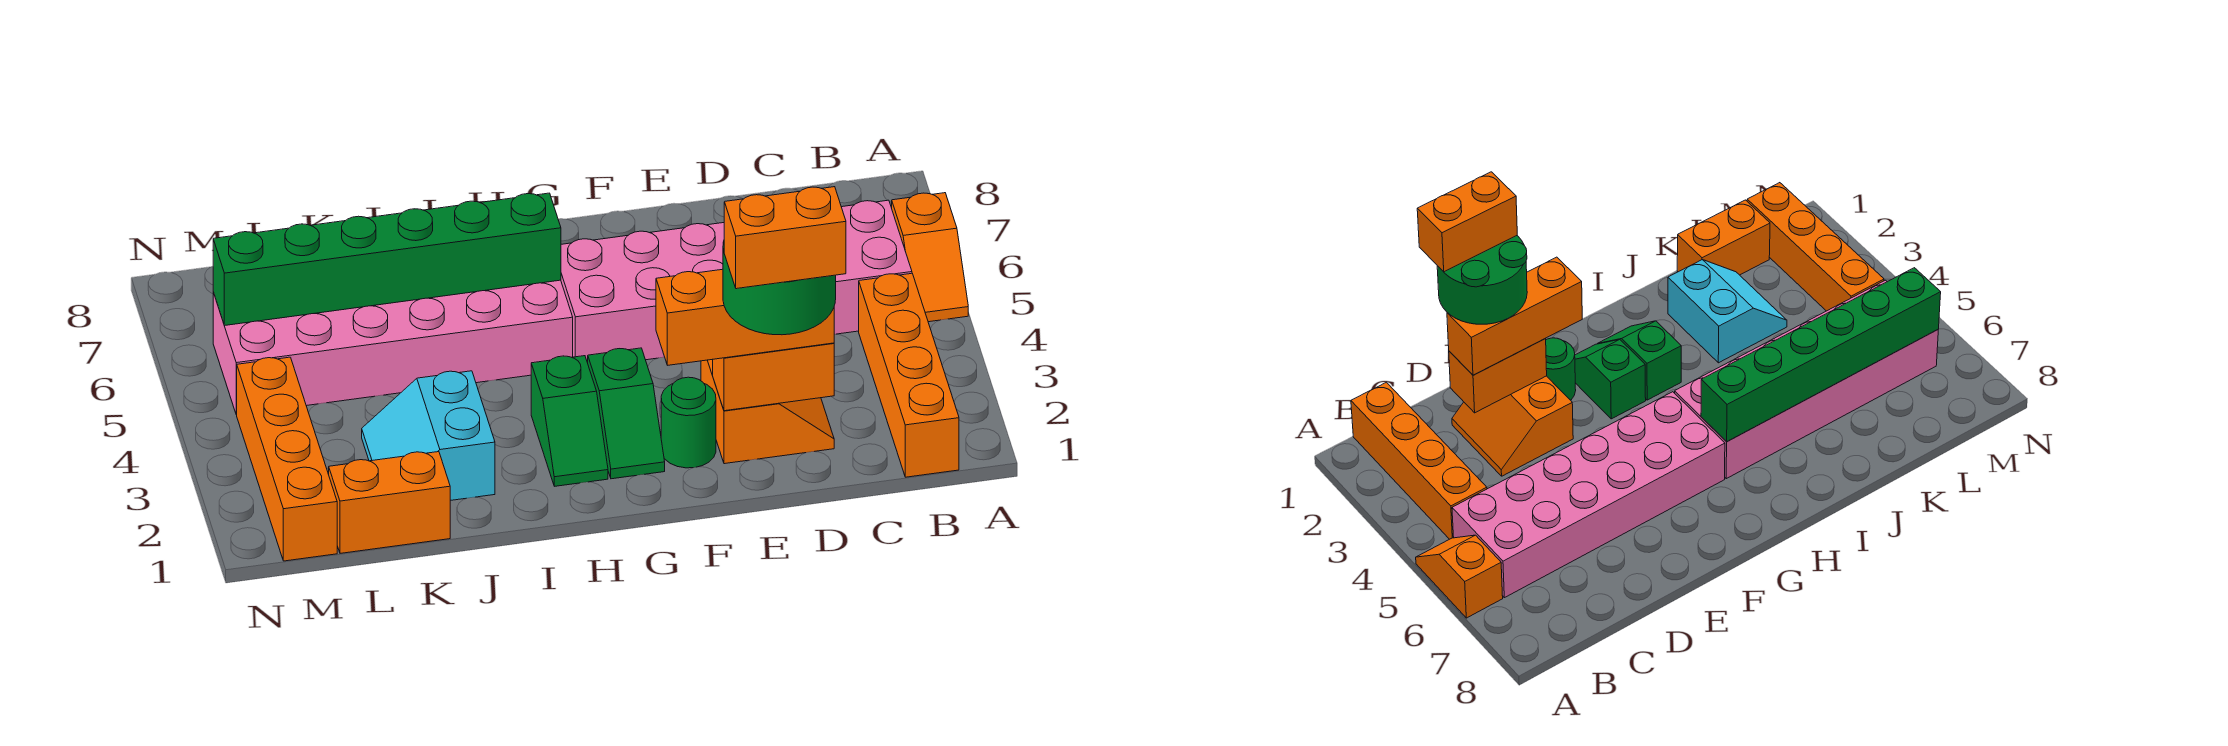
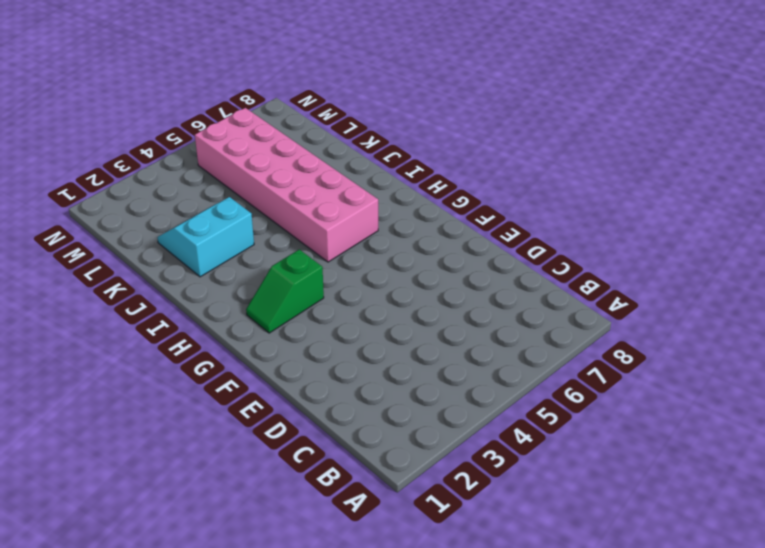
none -> orange 1x2 slope [892,193,968,322]
none -> orange 1x4 brick [859,273,959,477]
none -> pink 2x6 brick [561,200,912,363]

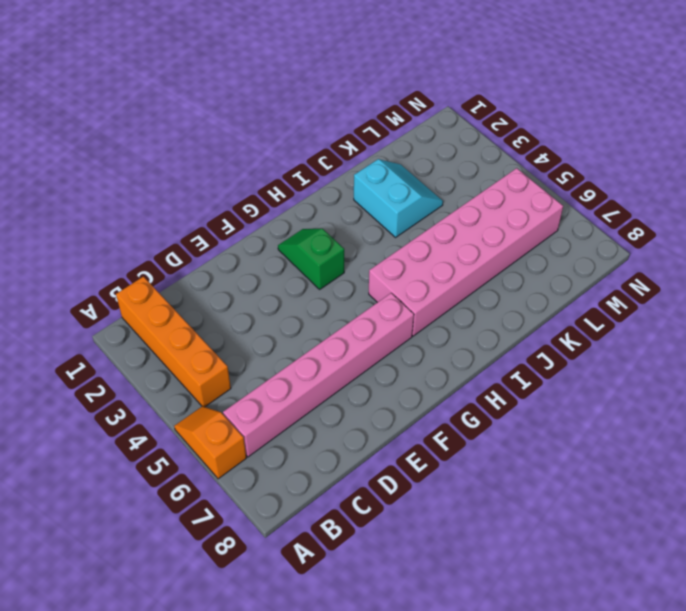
pink 1x6 brick [223,293,414,457] -> pink 2x6 brick [561,200,912,363]
none -> orange 2x2 slope [701,359,834,464]
none -> green 1x1 round brick [661,377,716,468]
none -> green 1x2 slope [531,356,608,486]

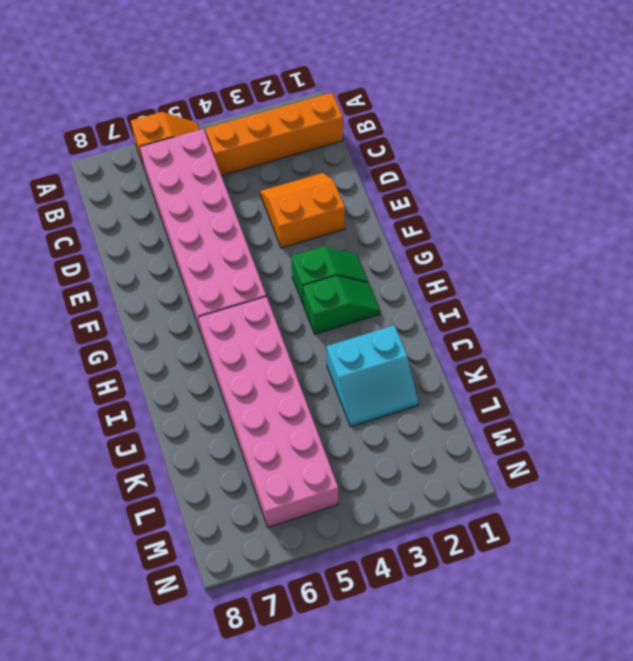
none -> green 1x1 round brick [661,377,716,468]
none -> orange 1x2 brick [329,452,450,553]
none -> orange 1x4 brick [237,357,337,561]

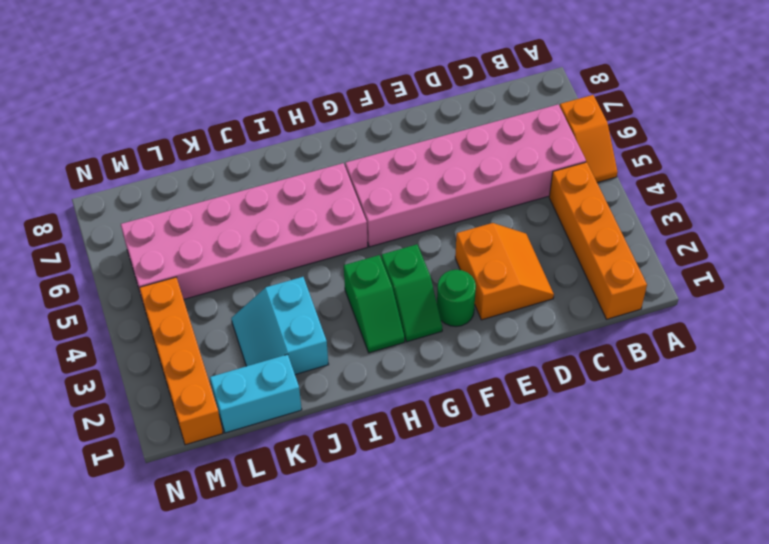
cyan 1x2 brick [210,354,302,433] -> orange 1x2 brick [329,452,450,553]
none -> orange 1x2 brick [713,343,834,411]
none -> green 1x6 brick [213,193,561,326]
none -> orange 1x3 brick [656,269,834,365]

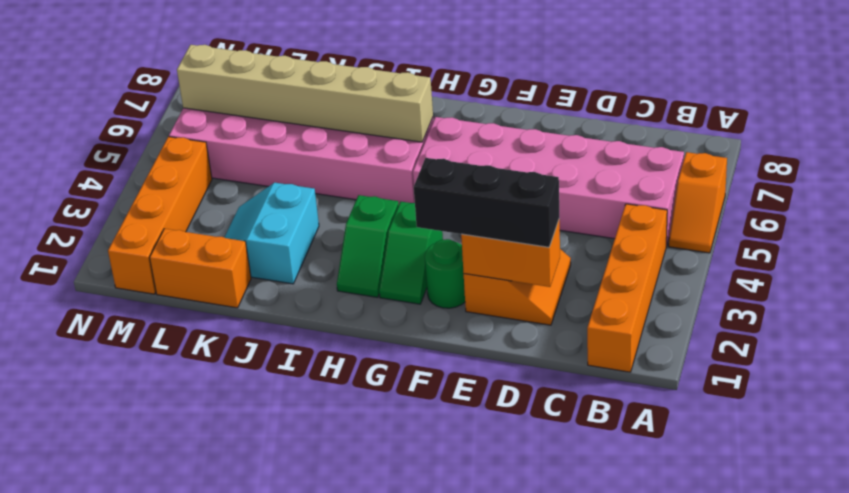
black 1x3 brick [414,158,559,247] -> orange 1x3 brick [656,269,834,365]
tan 1x6 brick [177,45,433,142] -> green 1x6 brick [213,193,561,326]
none -> green 2x2 round brick [723,242,836,335]
none -> orange 1x2 brick [724,187,846,289]

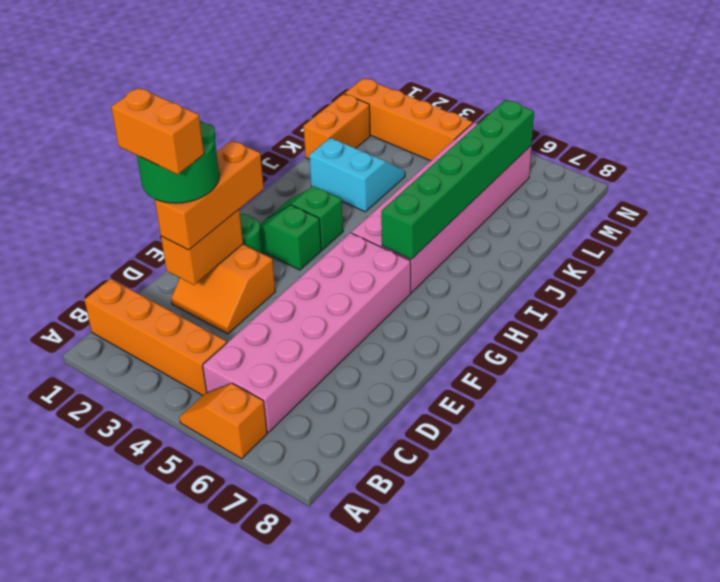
orange 1x2 brick [111,88,204,174] -> orange 1x2 brick turned to [724,187,846,289]

